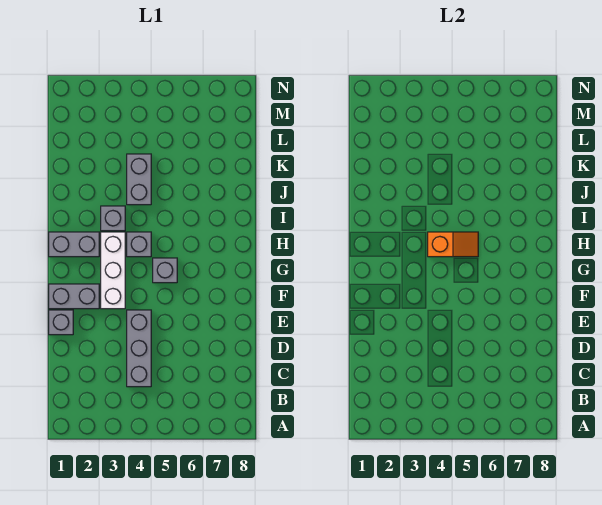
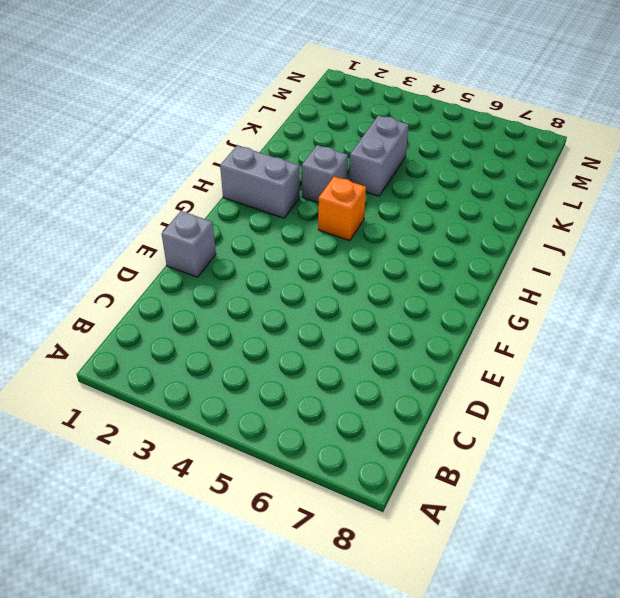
orange 1x1 brick [318,177,366,241] -> grey 1x1 brick [127,232,151,257]
none -> grey 1x3 brick [127,310,151,387]
none -> grey 1x2 brick [49,284,99,309]

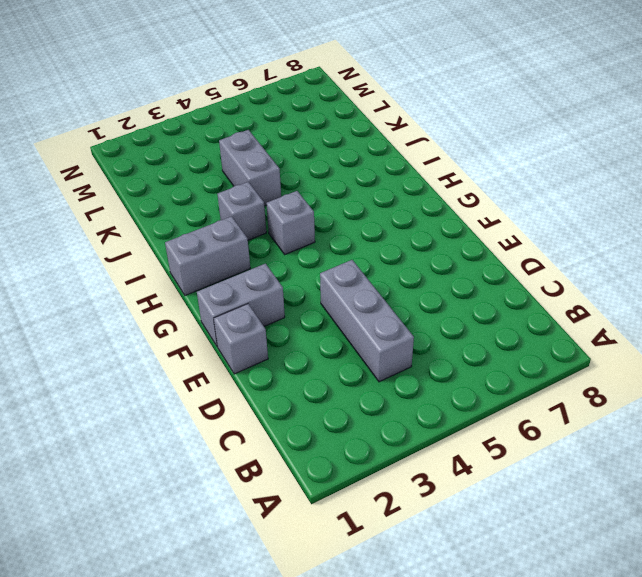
none -> white 1x3 brick [101,232,125,309]
none -> grey 1x1 brick [153,258,177,283]

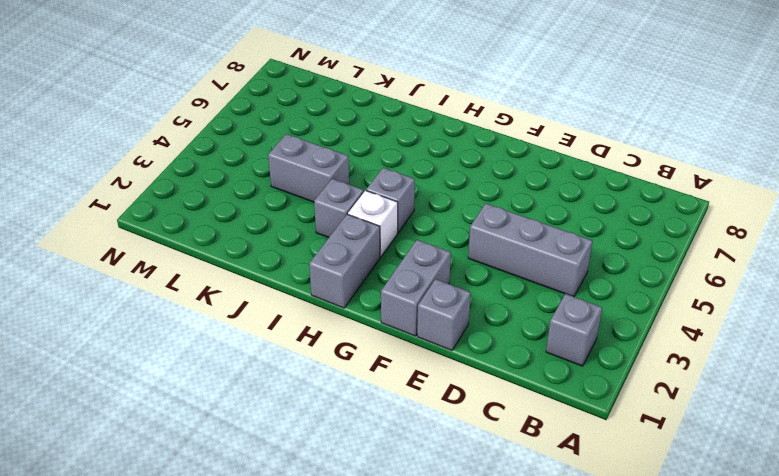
grey 1x1 brick [546,294,602,366] -> grey 1x1 brick moved to [153,258,177,283]
white 1x1 brick [348,191,398,257] -> white 1x3 brick [101,232,125,309]
none -> orange 1x2 slope [428,232,478,257]

